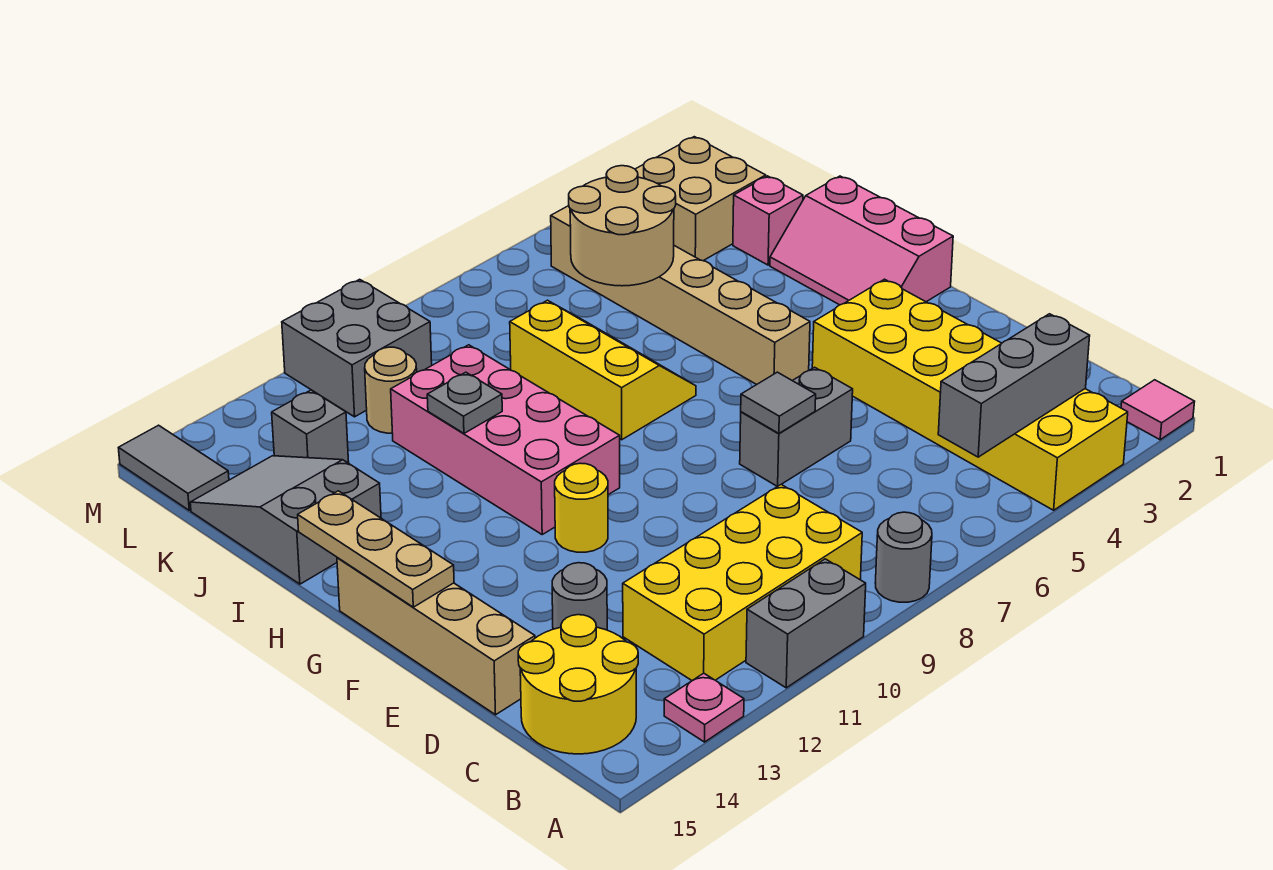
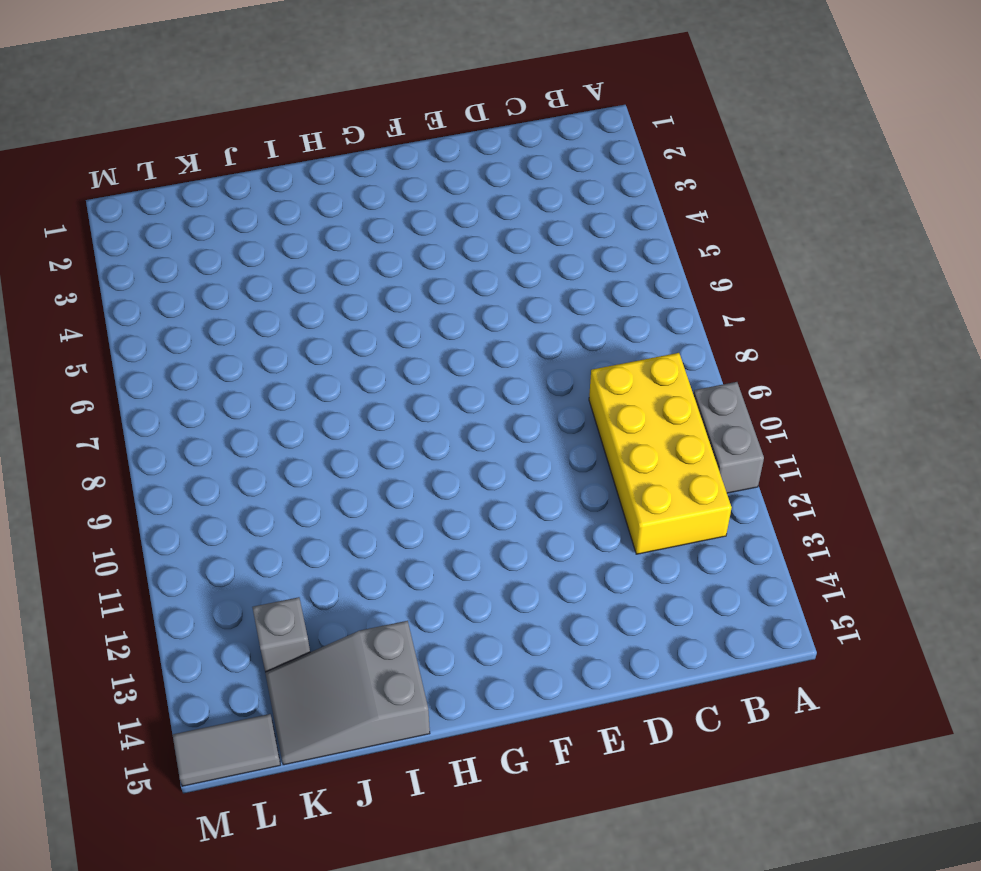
none -> pink 1x1 tile [1121,380,1195,440]
none -> yellow 2x6 brick [812,279,1128,510]
none -> grey 1x1 round brick [875,512,932,602]

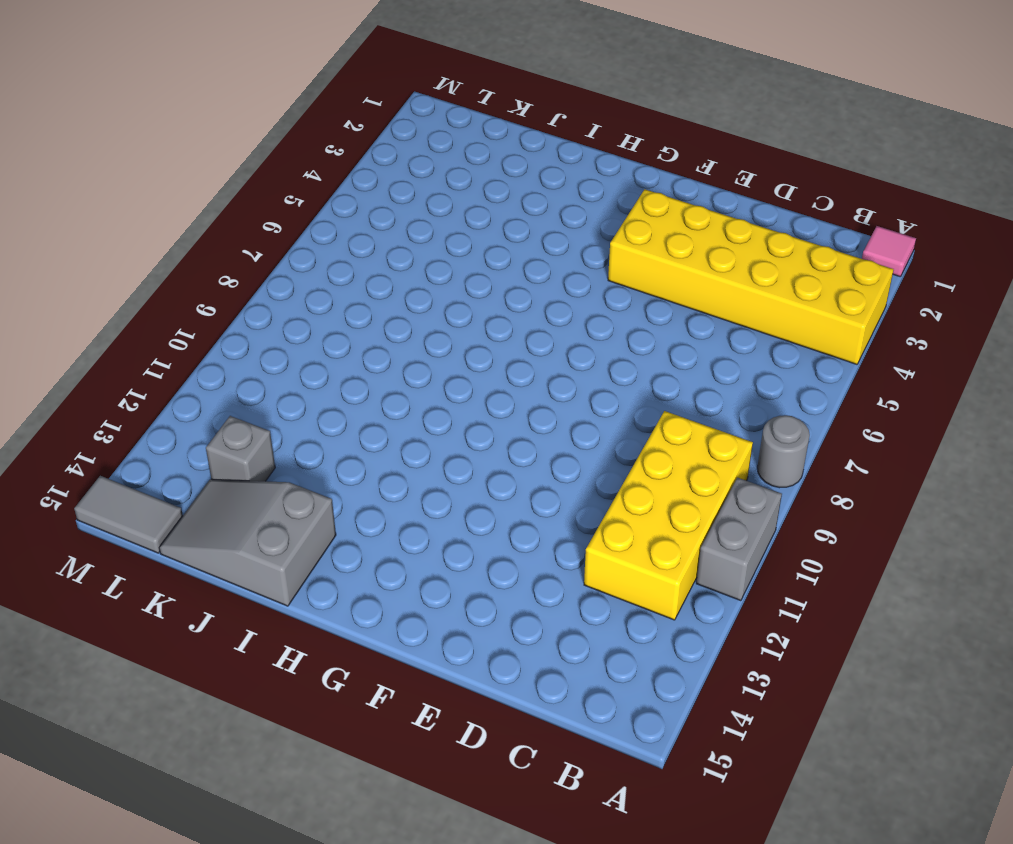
none -> pink 1x1 plate [664,673,744,742]
none -> yellow 2x2 round brick [518,615,638,754]
none -> grey 1x1 round brick [552,563,607,630]

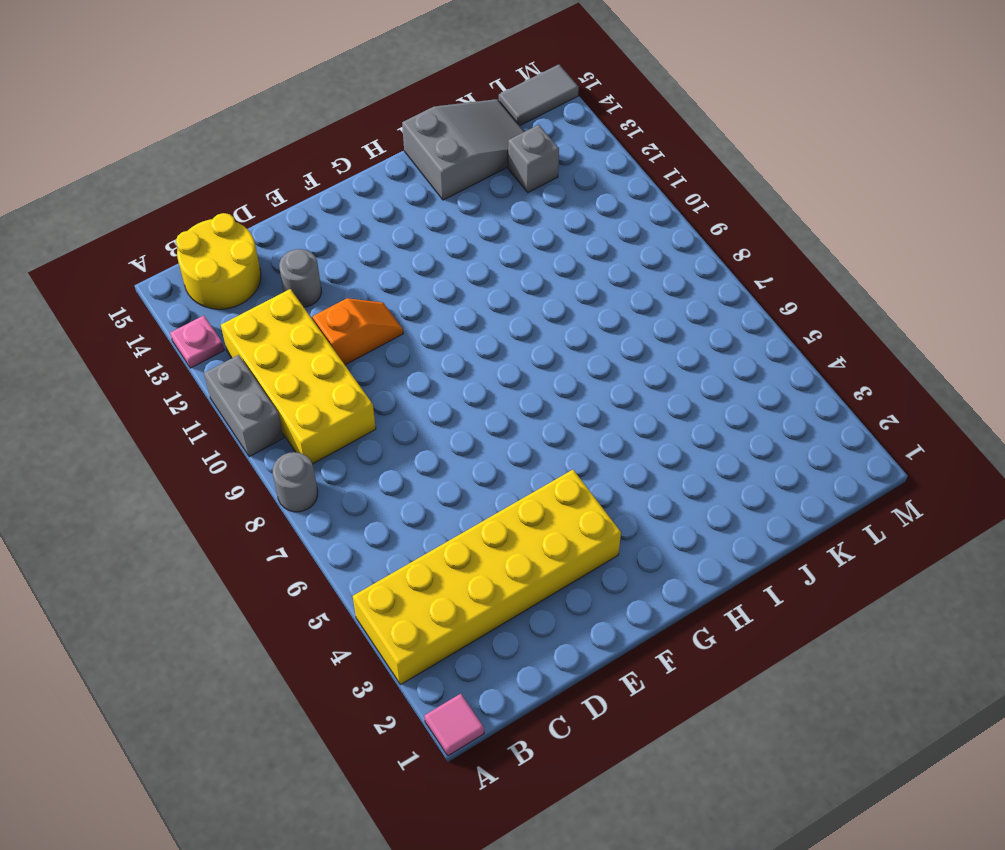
orange 1x2 slope [313,298,403,365] -> none
none -> tan 1x4 brick [337,558,535,715]
none -> grey 1x2 brick [740,367,853,486]
none -> yellow 1x1 round brick [555,463,608,552]

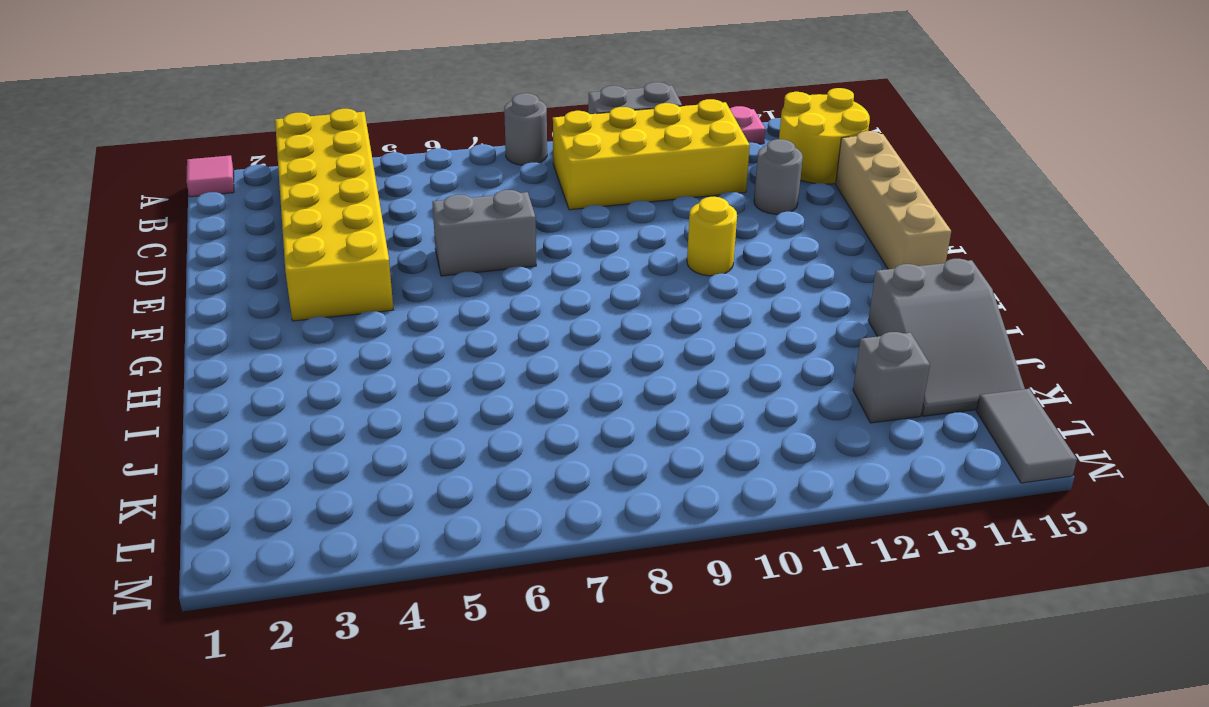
none -> pink 2x3 slope [770,176,953,305]
none -> tan 1x6 brick [551,206,810,385]
none -> pink 2x4 brick [391,345,620,534]

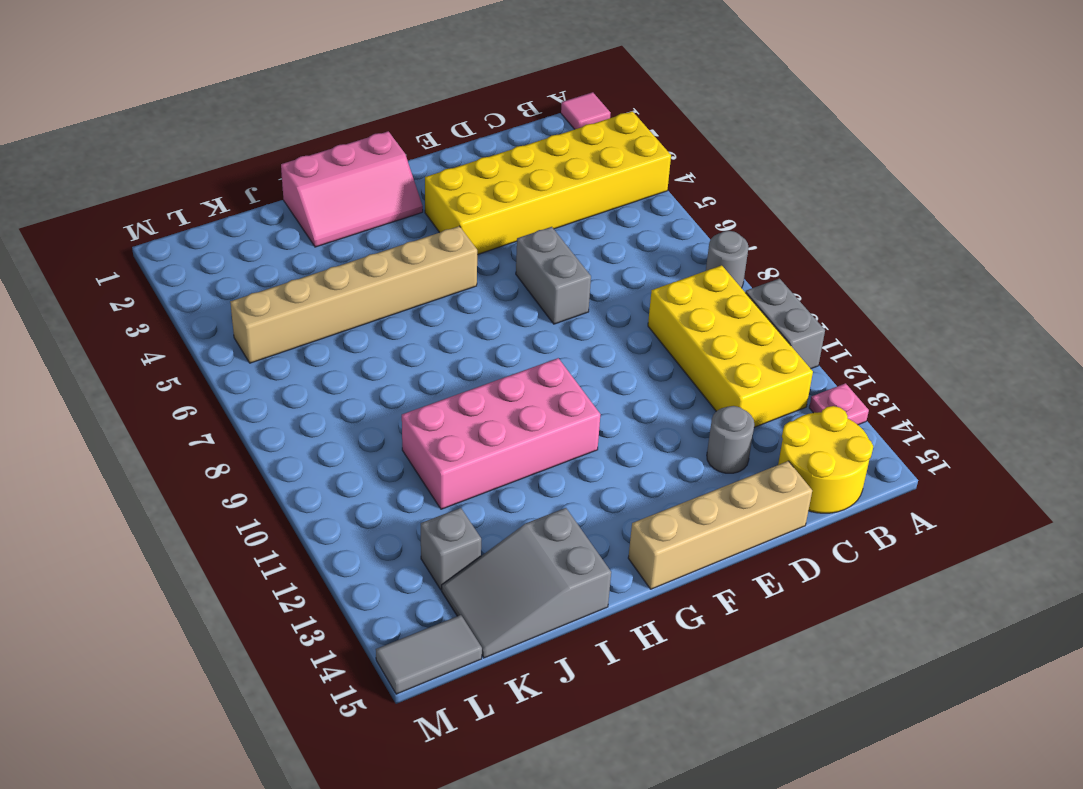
none -> yellow 1x1 round brick [555,463,608,552]
none -> yellow 2x3 slope [510,300,696,440]
none -> pink 1x1 brick [733,176,803,265]

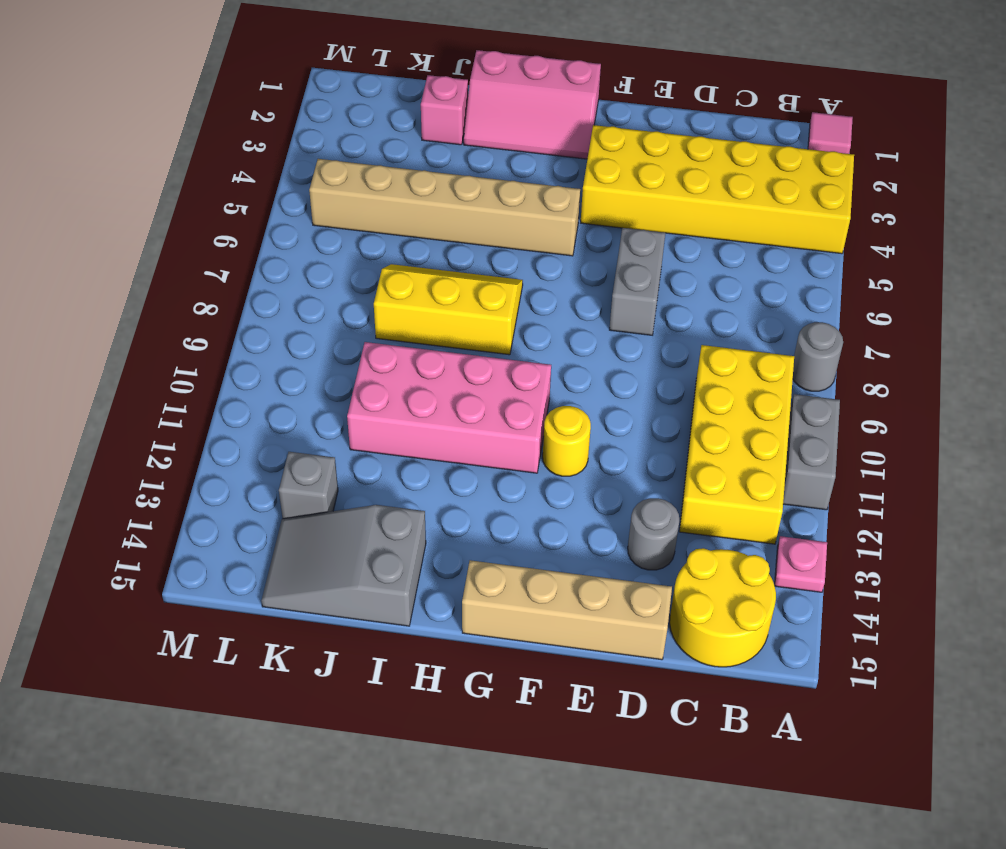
none -> tan 2x2 brick [635,137,766,261]
none -> tan 1x1 round brick [365,347,417,433]
none -> grey 2x2 brick [282,279,432,417]

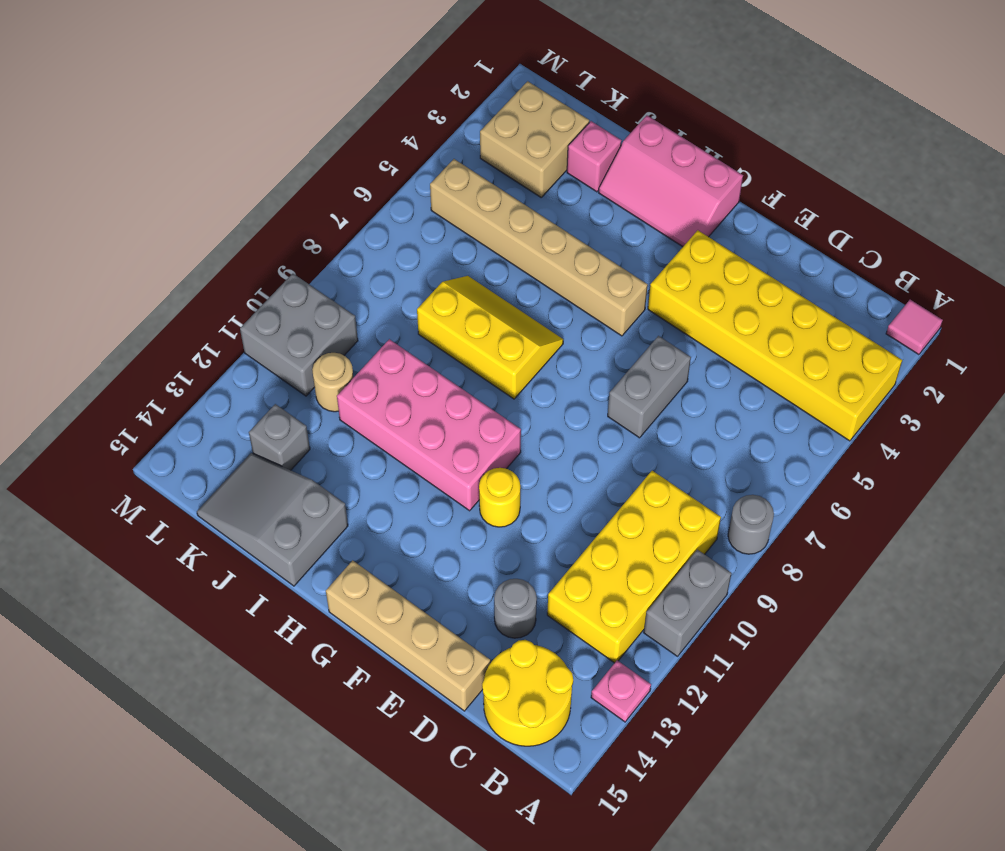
none -> grey 1x2 tile [119,425,229,510]
none -> grey 1x3 brick [938,314,1090,457]
none -> grey 1x1 tile [741,372,816,433]

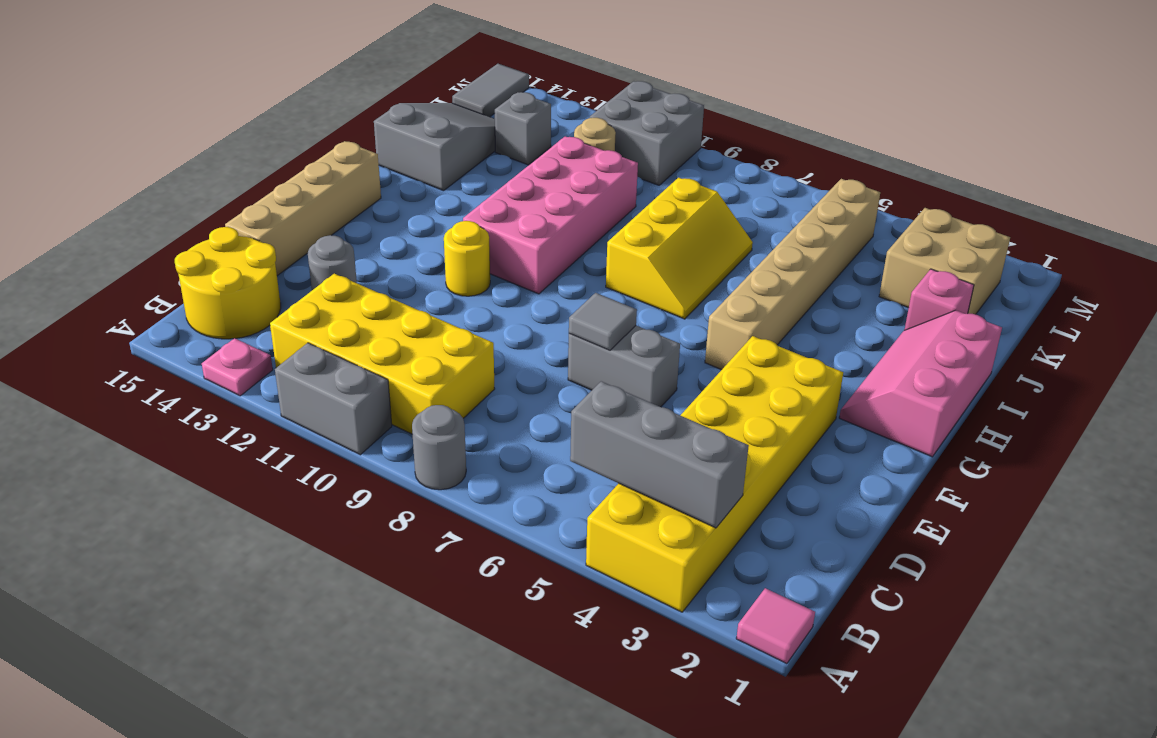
none -> tan 1x3 plate [298,491,454,607]
none -> grey 1x1 plate [427,372,502,433]
none -> tan 2x2 round brick [569,166,676,286]

